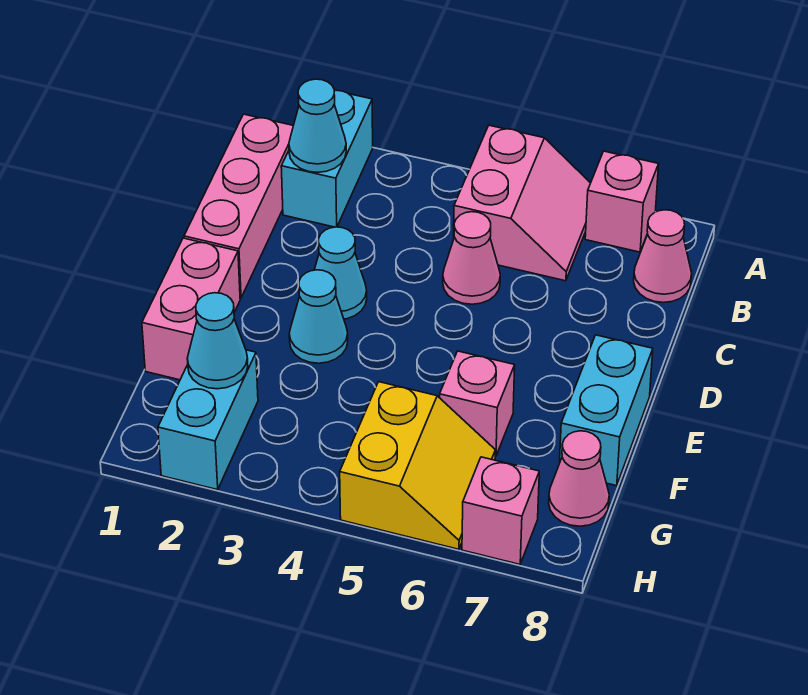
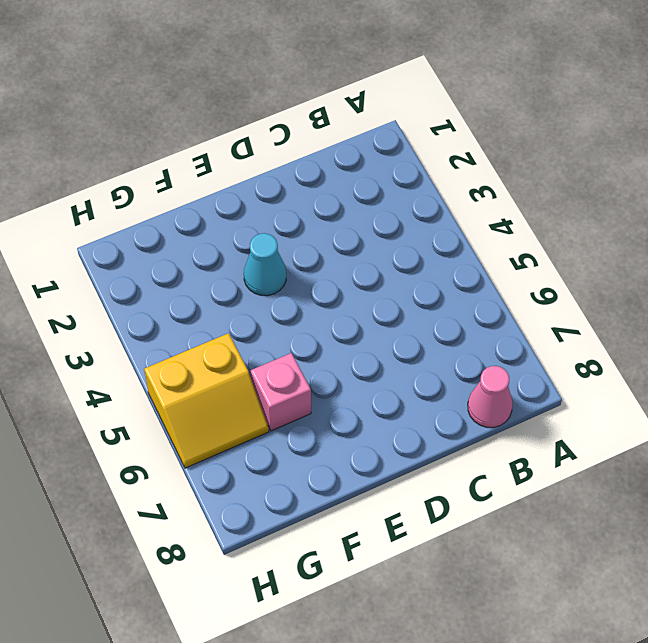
none -> cyan 1x2 brick [281,90,373,227]
none -> pink 2x2 slope [454,125,590,281]
none -> pink 1x1 brick [585,151,659,252]

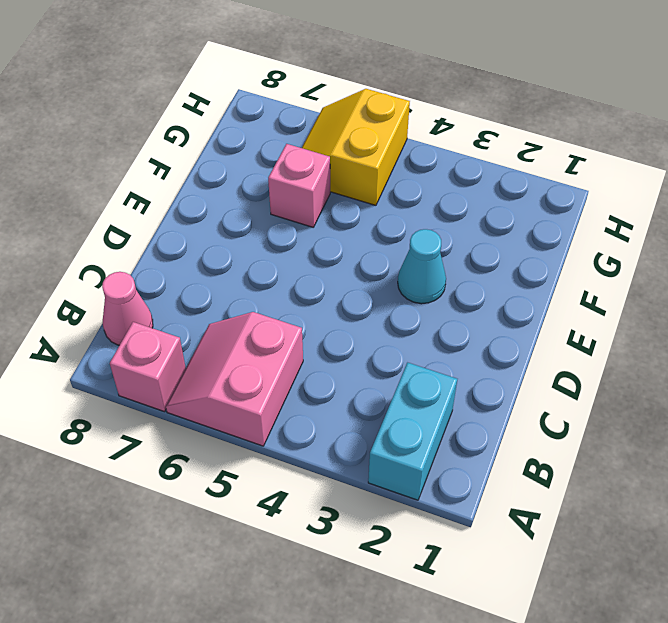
none -> pink 1x3 brick [184,114,293,298]
none -> pink 1x1 cone [443,212,500,304]
none -> cyan 1x1 cone [314,227,367,319]

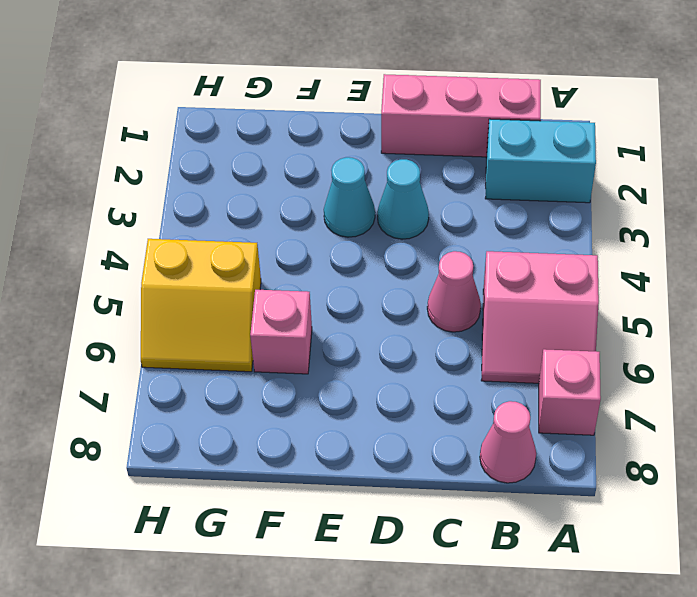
none -> pink 1x2 brick [142,238,240,380]
none -> cyan 1x2 brick [560,335,653,486]
none -> cyan 1x2 brick [158,350,258,490]

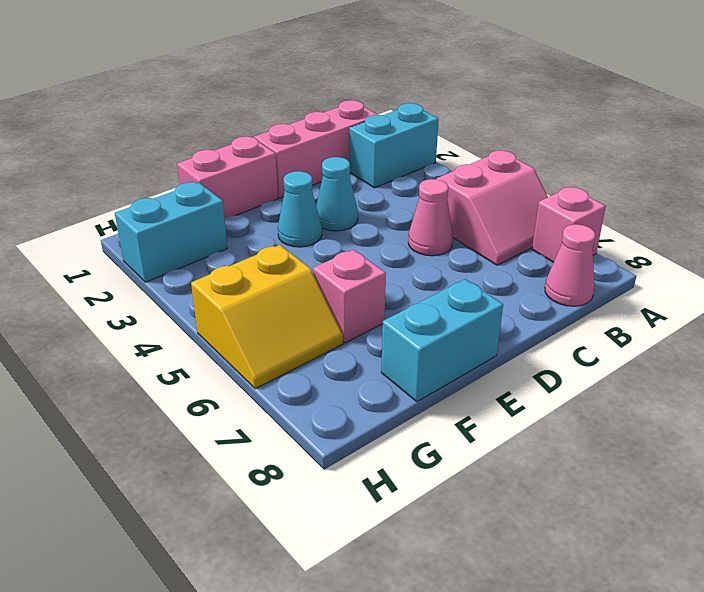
none -> pink 1x1 cone [549,431,609,526]
none -> pink 1x1 brick [462,457,539,564]
none -> cyan 1x1 cone [289,79,346,172]

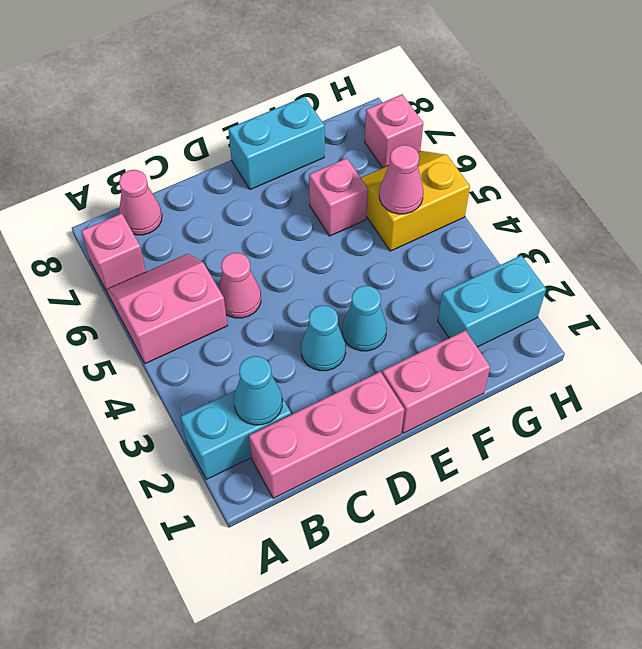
pink 1x1 cone [379,145,423,214] -> pink 1x1 cone moved to [549,431,609,526]
none -> cyan 1x1 cone [187,293,248,389]

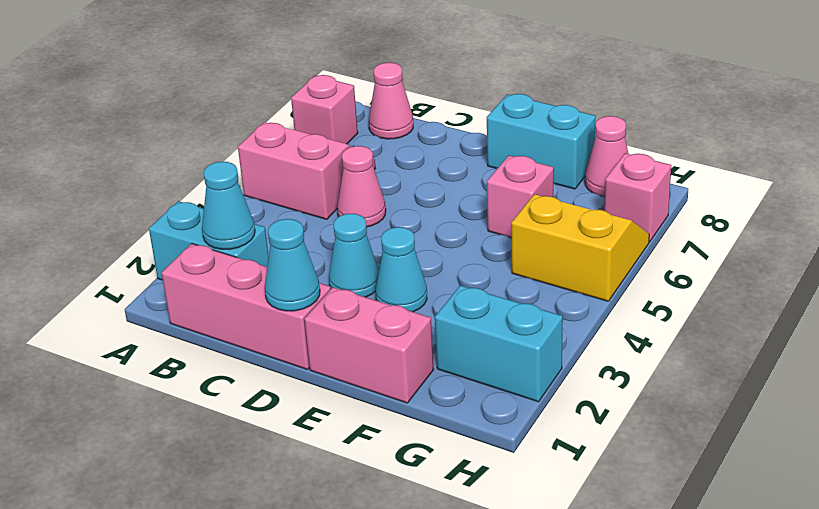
cyan 1x1 cone [265,219,320,311] -> cyan 1x1 cone moved to [187,293,248,389]

